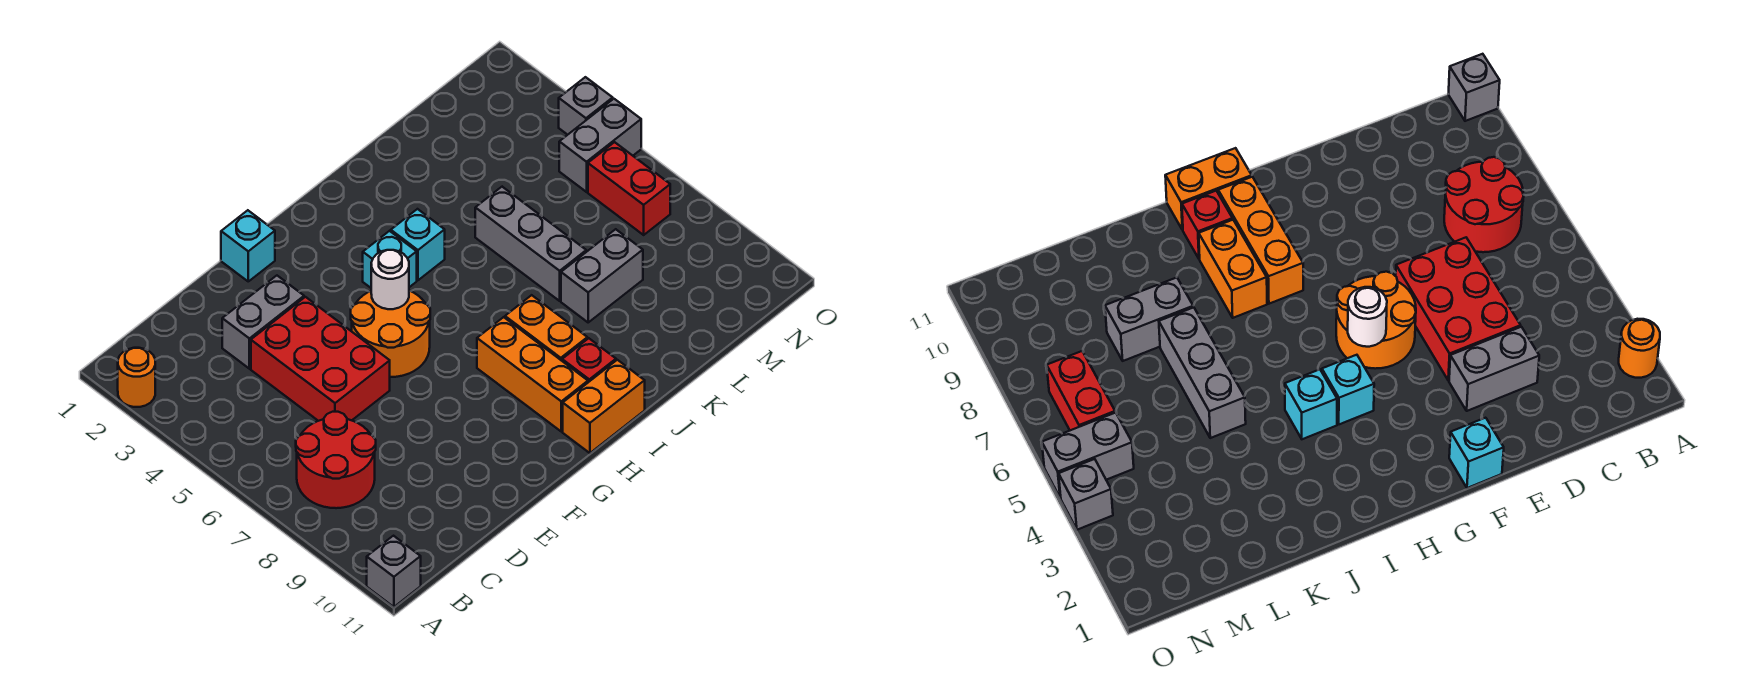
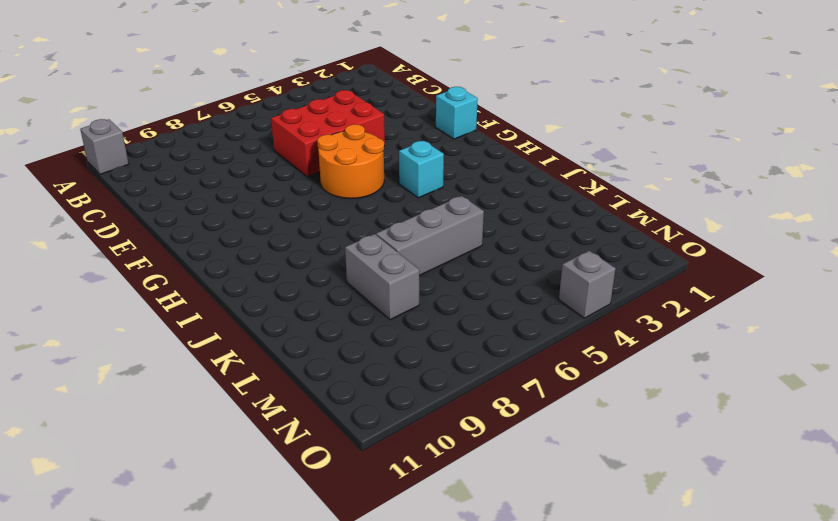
none -> orange 1x1 round brick [118,348,155,407]
none -> red 2x2 round brick [296,412,376,508]
none -> grey 1x2 brick [222,276,304,369]

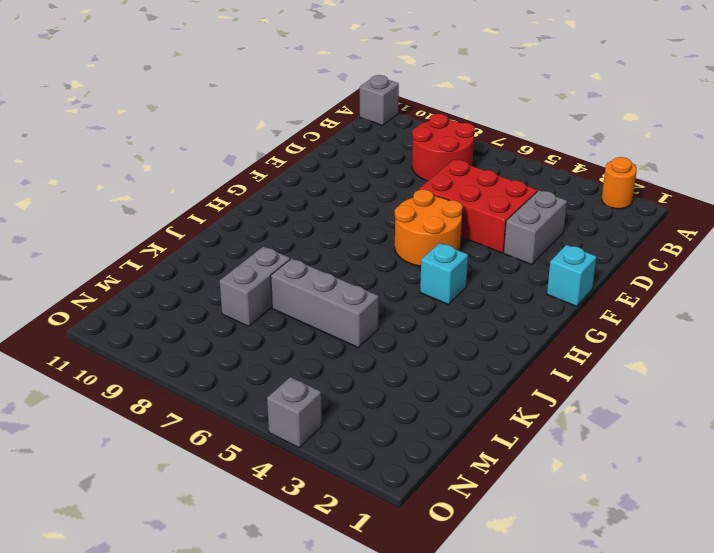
none -> orange 1x3 brick [477,317,588,431]
none -> orange 1x2 brick [563,360,645,453]
none -> cyan 1x1 brick [391,209,445,280]

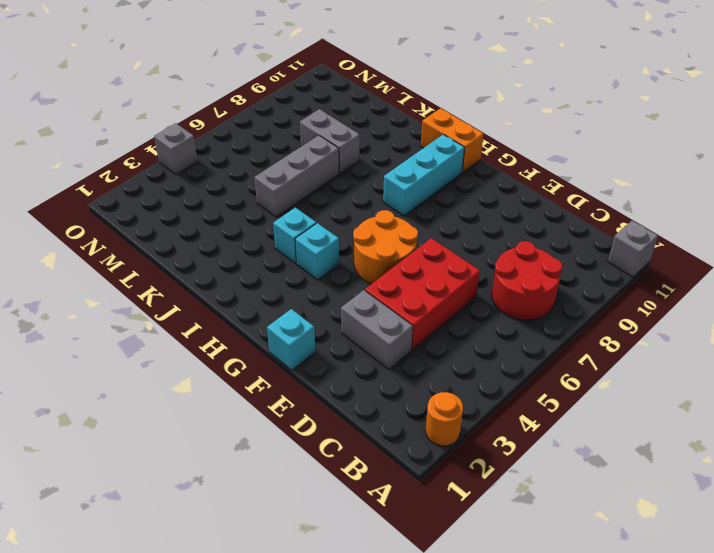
cyan 1x3 brick [383,134,465,216] -> orange 1x3 brick [477,317,588,431]
none -> orange 1x2 brick [505,295,587,361]
none -> red 1x1 brick [562,338,616,382]
none -> grey 1x2 brick [559,99,641,192]

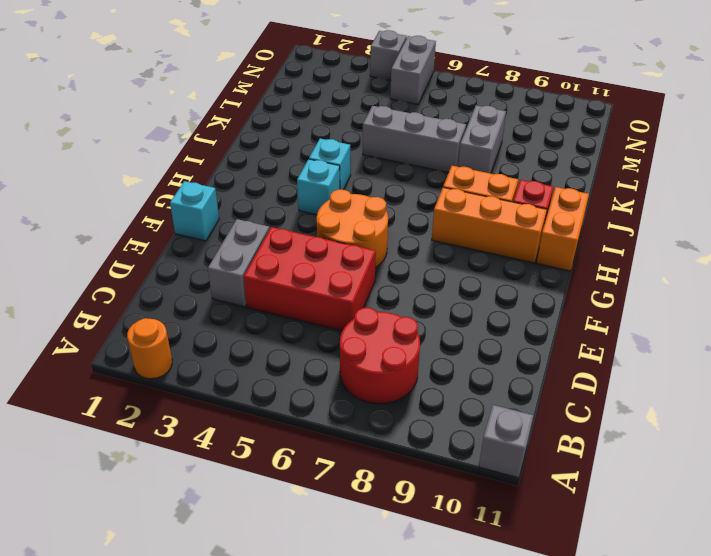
none -> red 1x2 brick [588,142,670,235]
none -> white 1x1 round brick [371,250,409,309]

